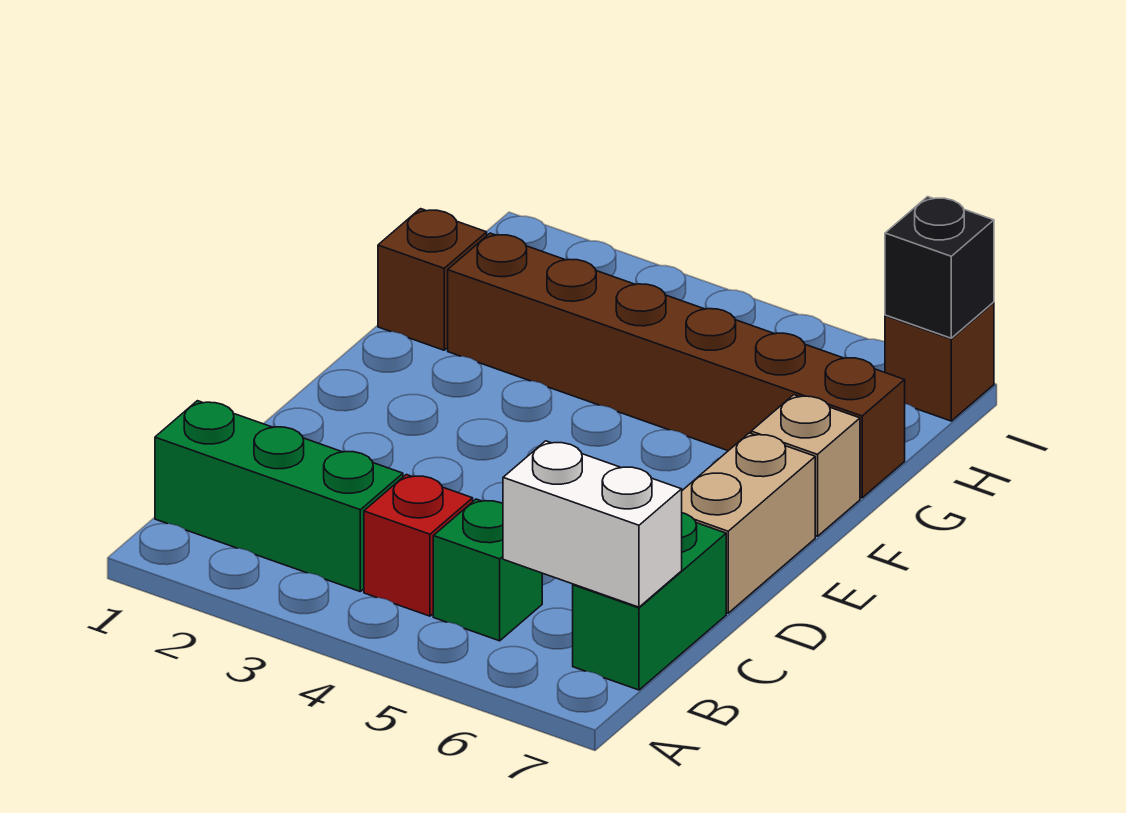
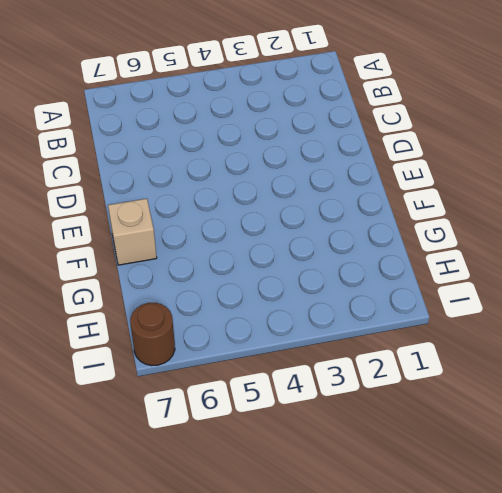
brown 1x1 round brick [130,303,175,366] -> brown 1x1 brick [885,303,994,421]
none -> green 1x3 brick [155,401,403,591]
none -> red 1x1 brick [364,475,473,616]

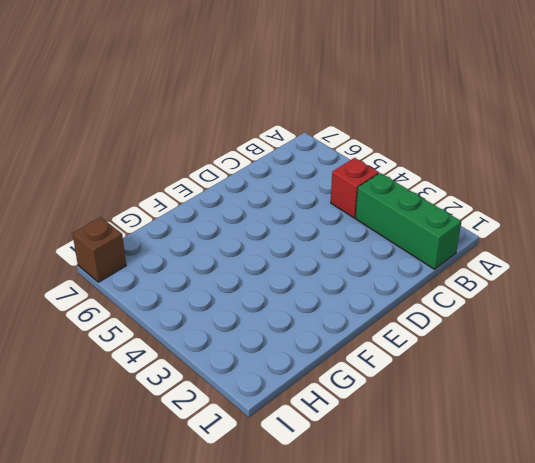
none -> green 1x1 brick [433,499,542,641]
none -> green 1x2 brick [573,513,726,690]

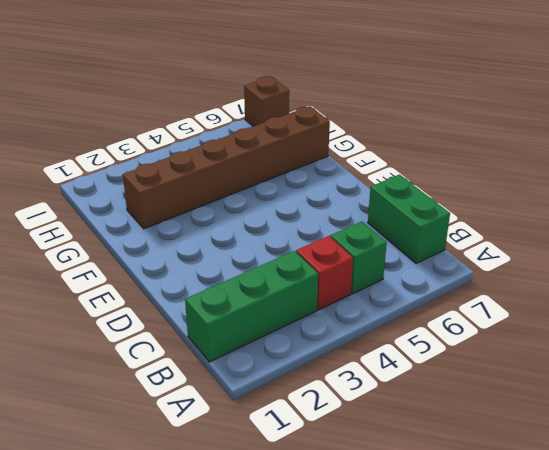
none -> tan 1x2 brick [682,433,815,613]
none -> tan 1x1 brick [751,395,860,536]

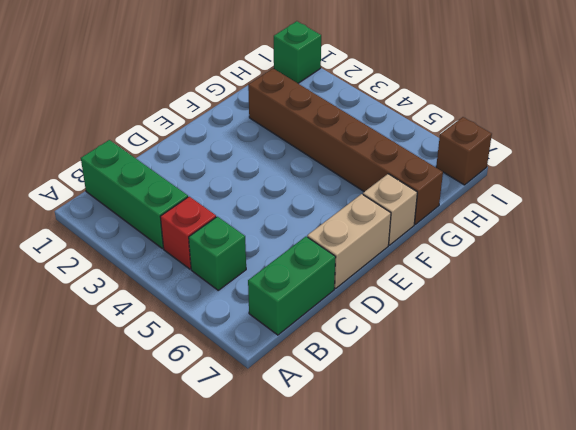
green 1x1 brick [274,21,321,83] -> none
none -> brown 1x1 brick [378,209,487,350]
none -> white 1x2 brick [503,441,682,607]

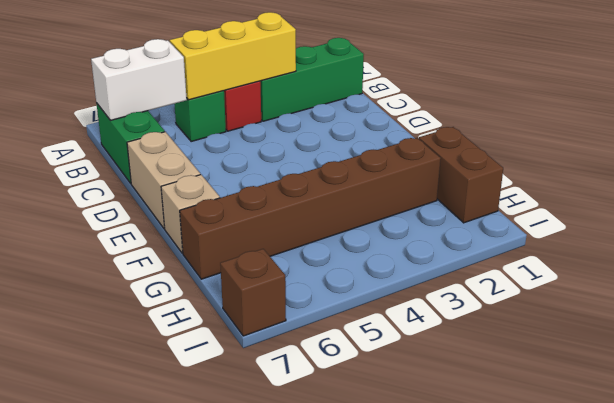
yellow 1x3 brick [170,12,296,100] -> none
brown 1x2 brick [419,127,503,223] -> brown 1x1 brick [378,209,487,350]
none -> black 1x1 brick [885,197,994,338]

